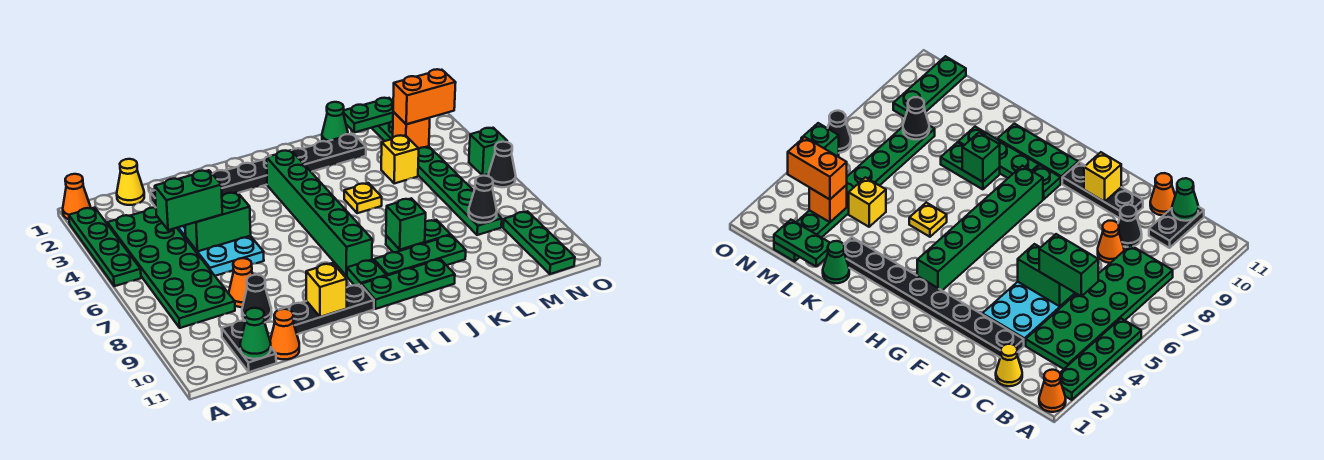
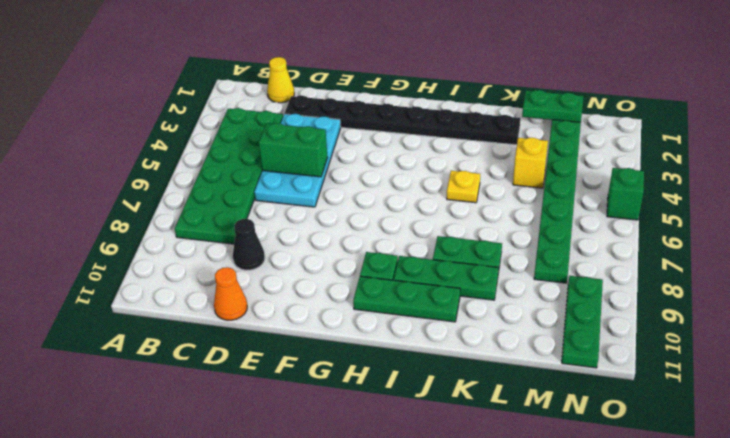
none -> orange 1x1 cone [63,174,91,219]
none -> green 1x4 plate [69,208,141,286]
none -> black 1x2 plate [222,321,276,372]
none -> orange 1x1 cone [229,258,253,307]

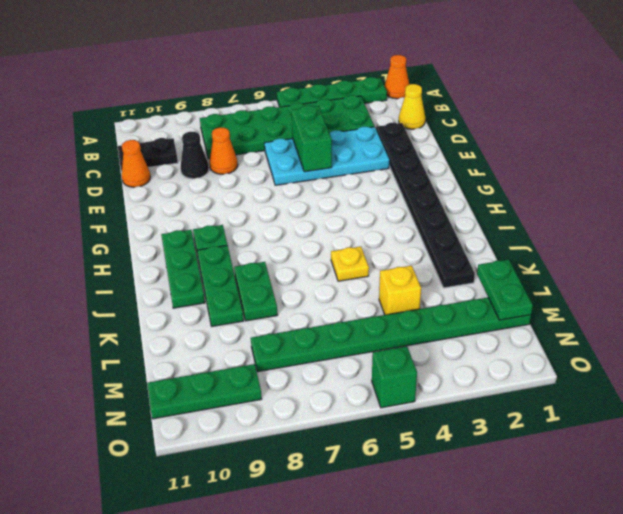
none -> black 1x3 plate [283,284,374,334]
none -> green 1x6 brick [267,150,372,276]
none -> green 1x1 cone [322,102,348,142]
none -> black 1x1 cone [489,142,516,187]

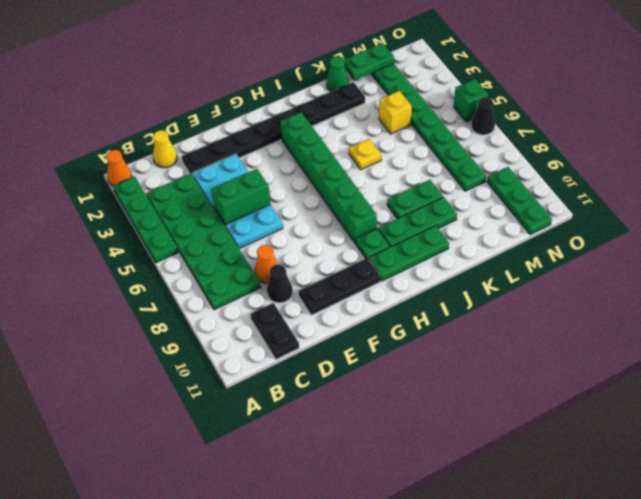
none -> orange 1x1 cone [270,309,299,359]
none -> green 1x1 cone [240,308,271,359]
none -> yellow 1x1 brick [306,263,347,317]
none -> green 1x1 brick [386,198,426,250]

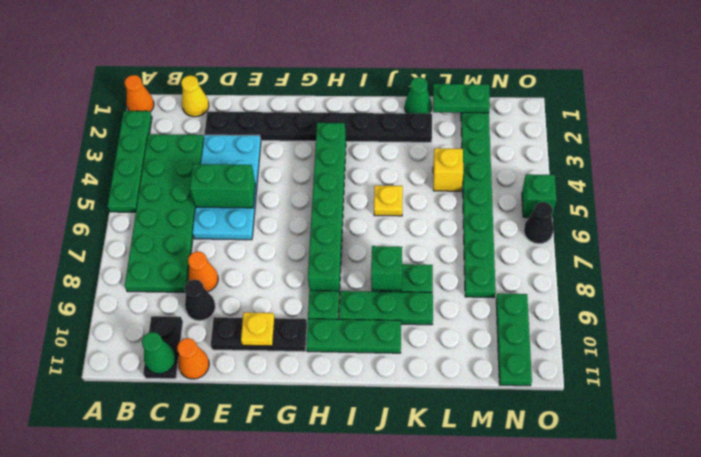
yellow 1x1 plate [241,312,275,346] -> yellow 1x1 brick [306,263,347,317]
none -> orange 1x1 brick [393,112,430,148]
none -> black 1x1 cone [469,176,497,223]
none -> green 1x2 brick [155,170,222,230]
none -> orange 1x2 brick [393,69,456,124]

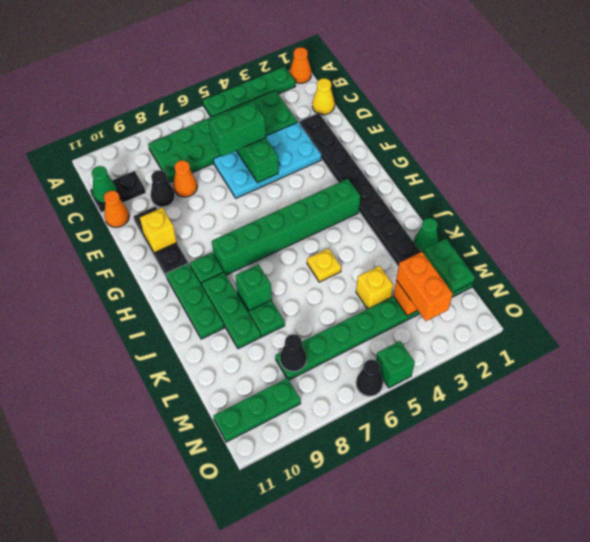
green 1x2 brick [209,102,266,157] -> green 1x2 brick turned to [155,170,222,230]

